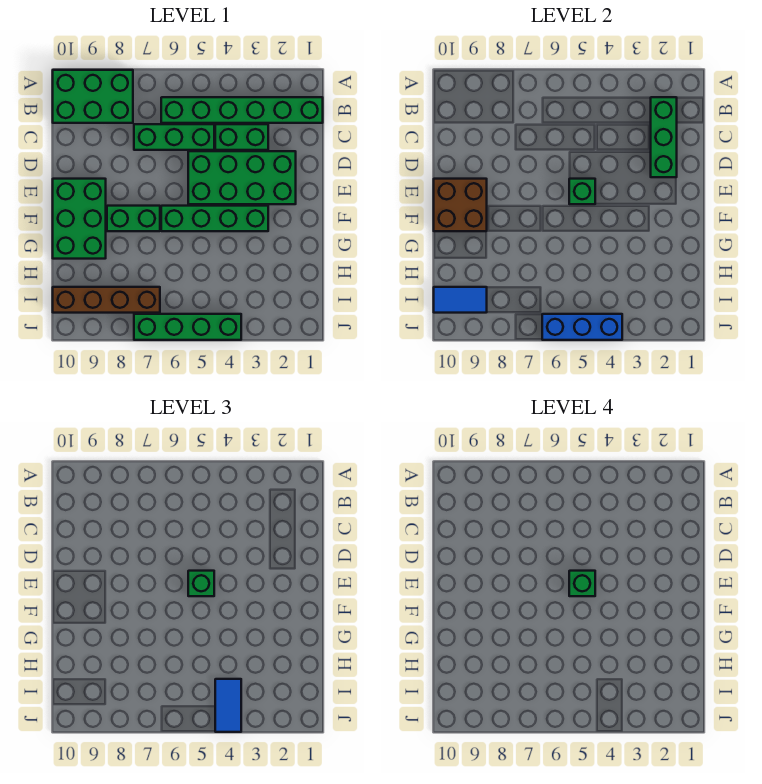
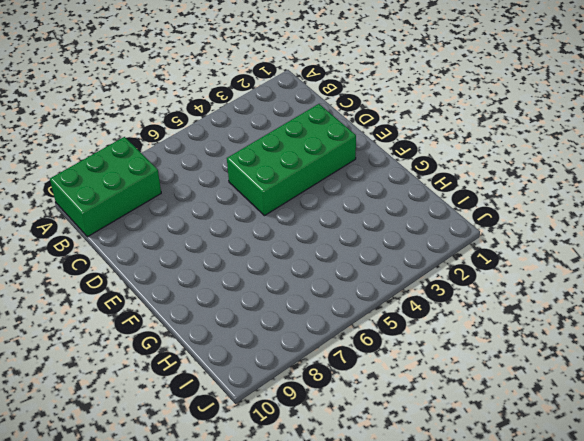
none -> green 1x6 brick [161,97,323,123]
none -> green 1x2 brick [215,124,268,150]
none -> green 1x3 brick [134,124,214,150]

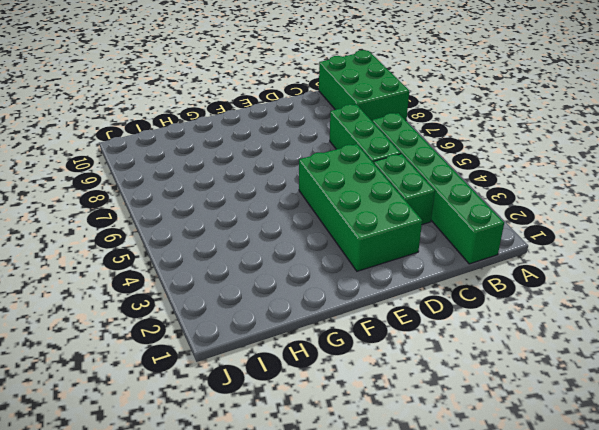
none -> green 2x3 brick [53,179,106,259]
none -> green 1x4 brick [161,206,268,231]
none -> green 1x2 brick [107,206,160,231]

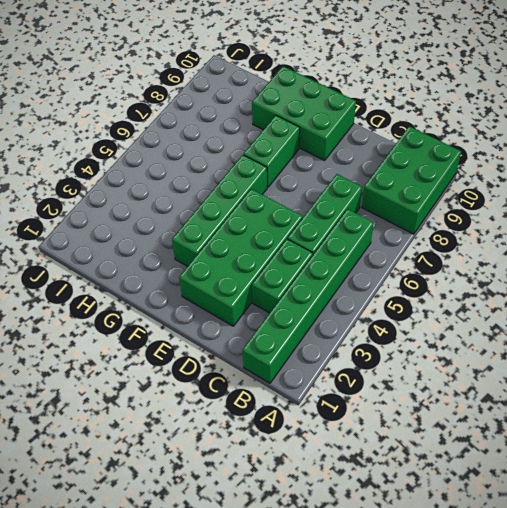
none -> brown 1x4 brick [53,287,160,313]
none -> green 1x4 brick [134,314,241,340]
none -> green 1x3 brick [651,97,677,177]

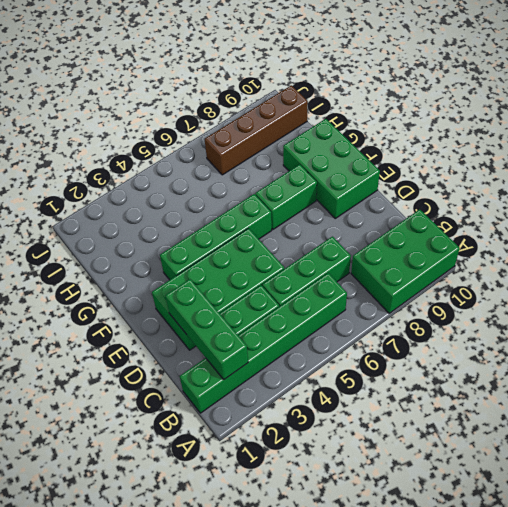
none -> green 1x4 brick [134,314,241,340]
none -> green 1x1 brick [569,179,595,204]
none -> brown 2x2 brick [434,179,487,231]

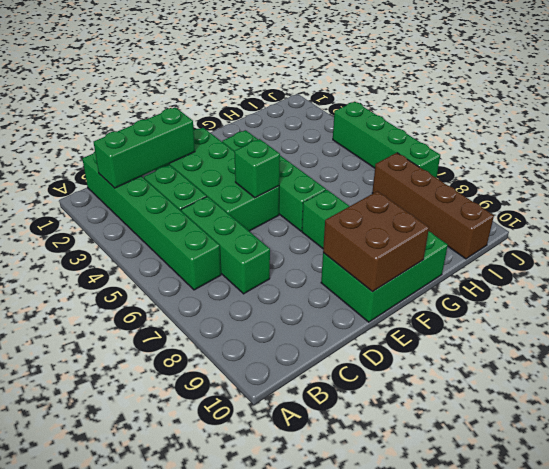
none -> green 2x3 brick [53,70,133,123]
none -> blue 1x2 tile [434,287,487,313]
none -> blue 1x3 brick [542,314,622,340]

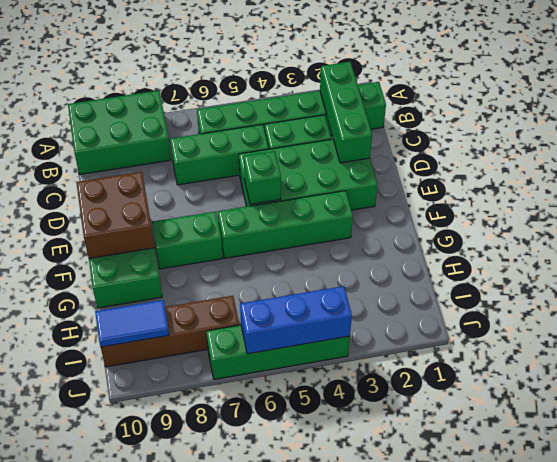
none -> green 1x1 brick [188,571,214,596]
none -> blue 1x2 tile [215,679,241,732]
none -> green 1x1 brick [569,571,595,596]

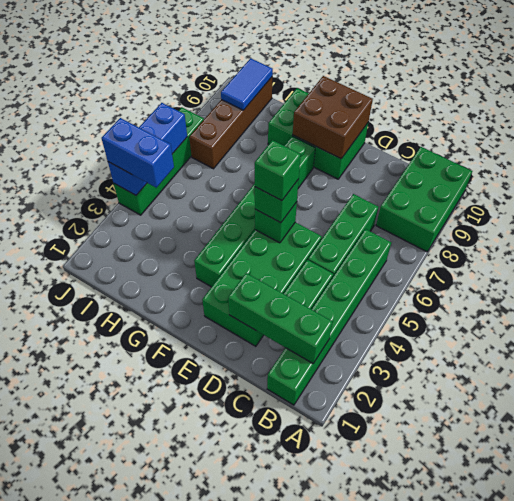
blue 1x2 brick [102,118,174,188] -> blue 1x2 tile [215,679,241,732]

